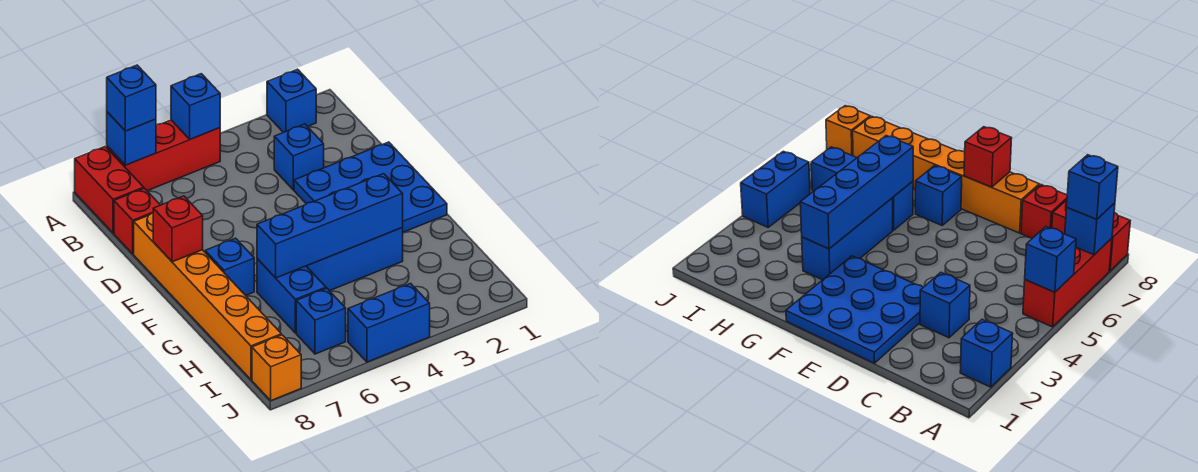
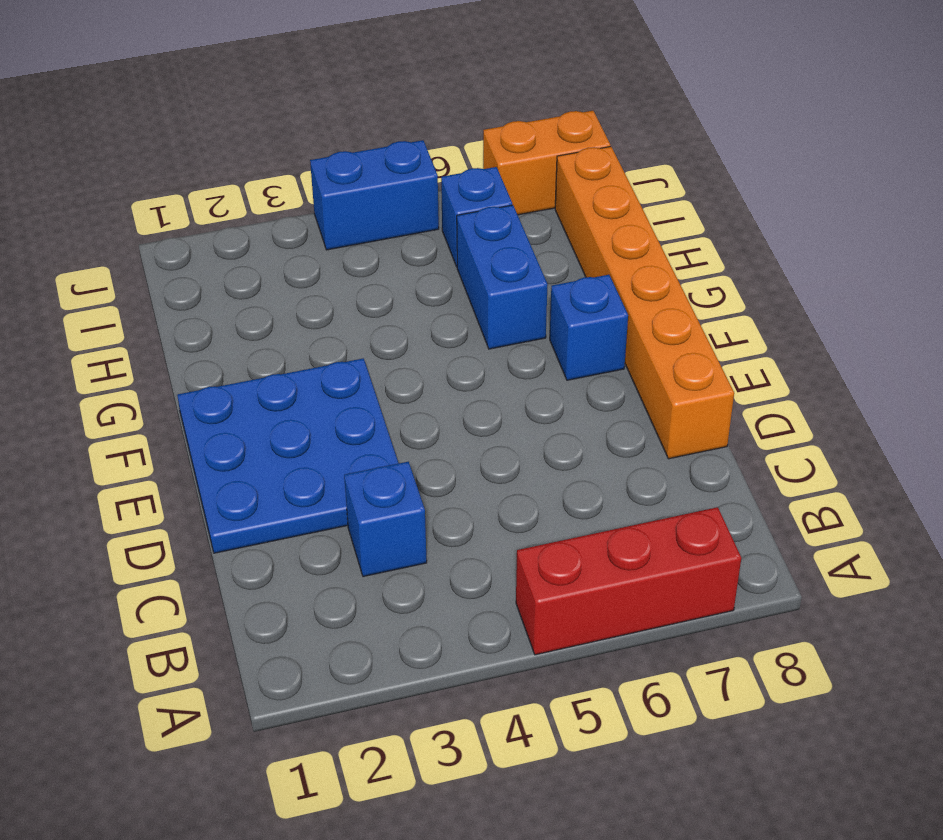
orange 1x2 brick [483,111,610,215] -> orange 1x1 brick [252,335,301,401]
none -> blue 1x1 brick [267,69,316,133]
none -> red 1x2 brick [75,147,144,233]
none -> red 1x1 brick [114,188,160,254]

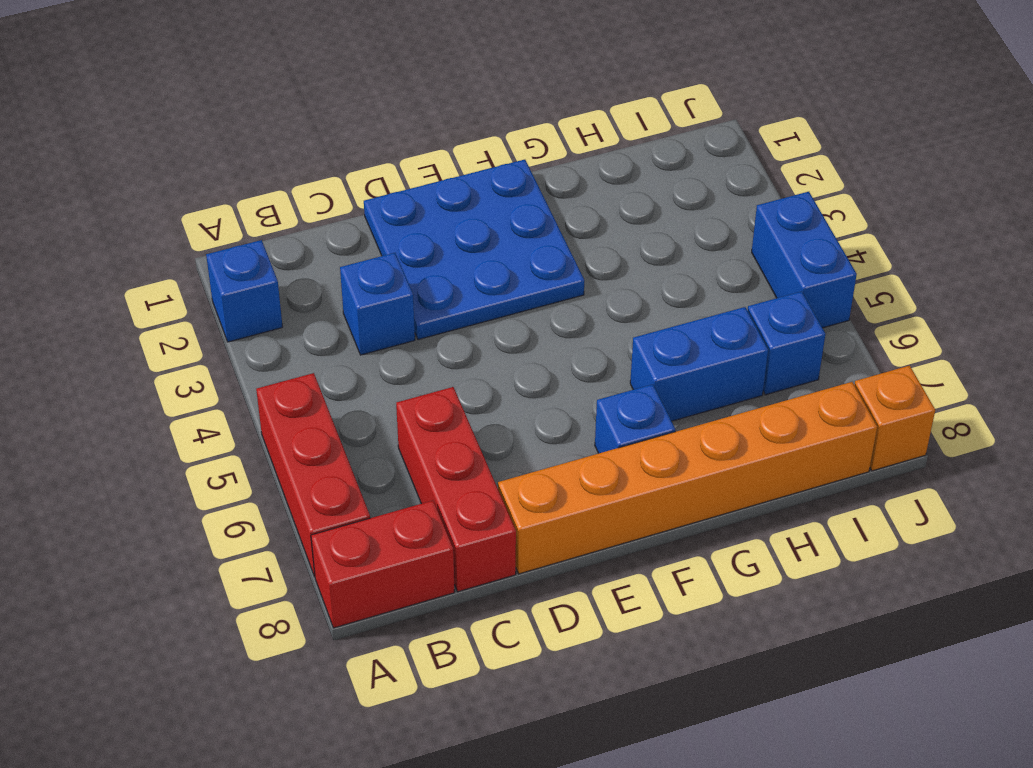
red 1x3 brick [396,387,516,592] -> red 1x1 brick [114,188,160,254]
none -> blue 1x3 brick [307,228,403,291]
none -> blue 1x1 brick [171,74,220,139]
none -> blue 1x1 brick [107,112,156,165]

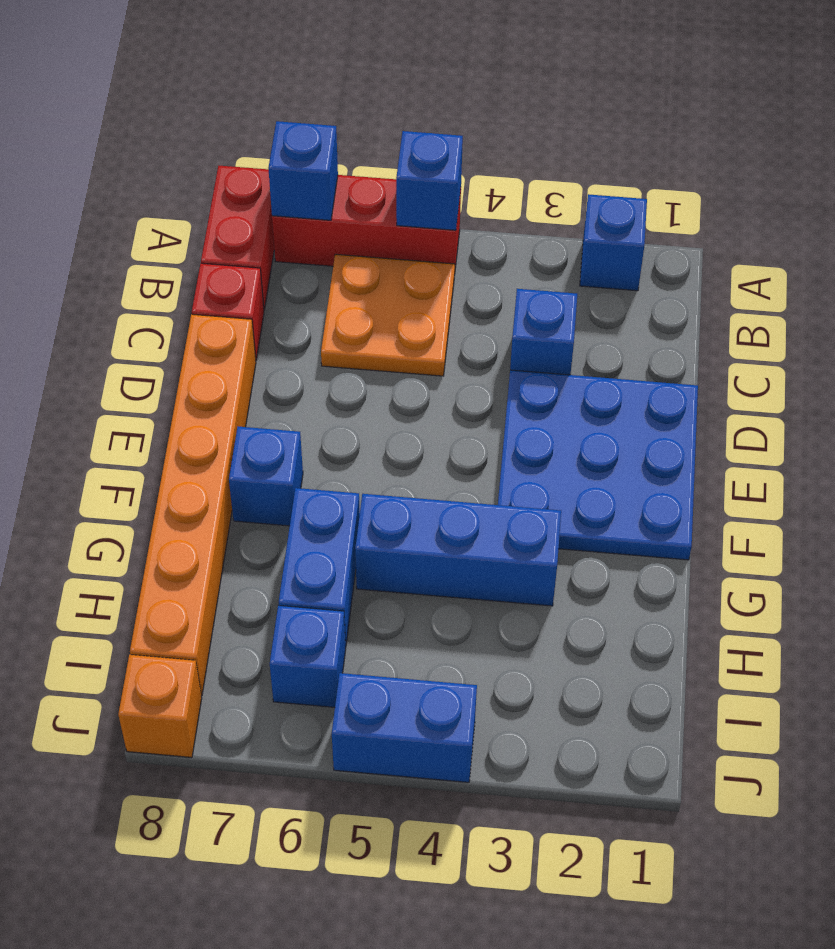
orange 2x2 plate [321,254,455,376] -> none
none -> red 1x1 brick [153,196,203,262]
none -> blue 1x4 brick [257,174,403,278]
none -> blue 1x1 brick [107,65,156,131]

